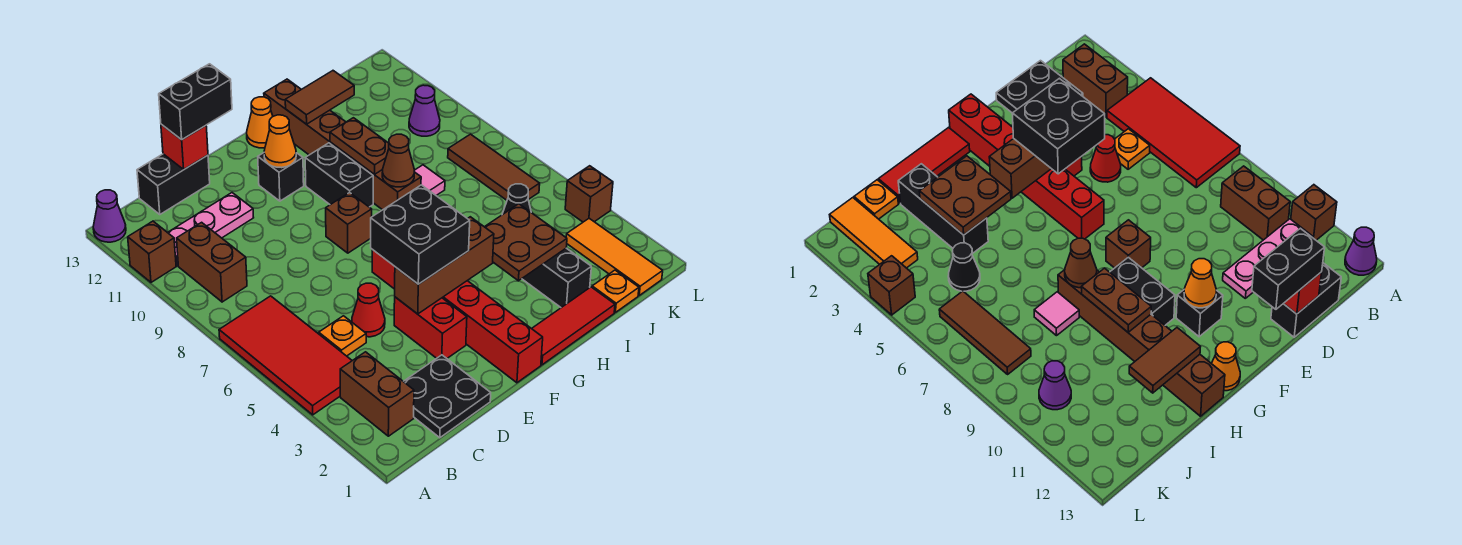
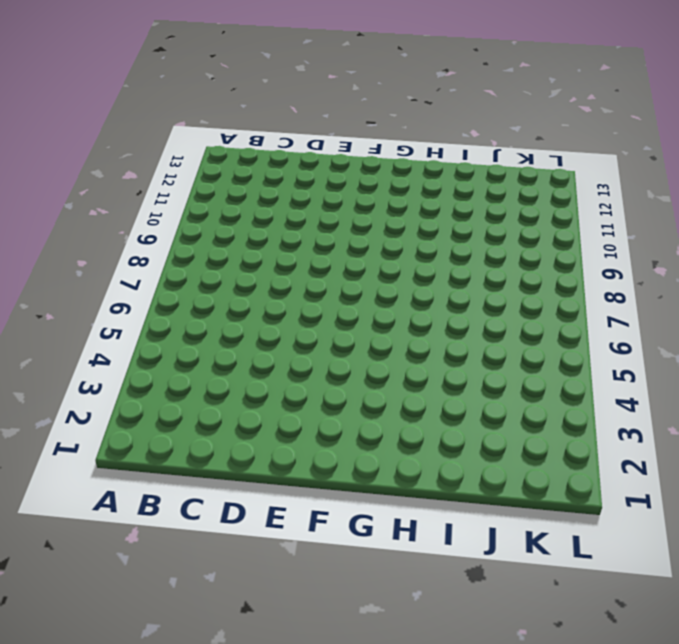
none -> red 2x4 tile [219,296,352,415]
none -> brown 1x1 brick [128,221,176,282]
none -> purple 1x1 cone [93,190,126,242]
none -> brown 1x2 brick [340,352,414,436]

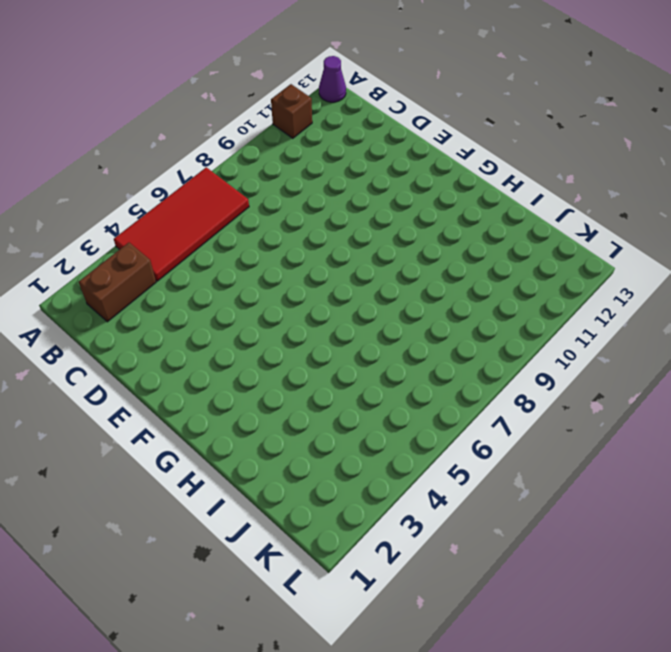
none -> brown 1x2 brick [177,222,247,302]
none -> pink 1x3 plate [168,193,254,266]
none -> black 2x2 plate [403,355,491,438]
none -> orange 1x1 plate [319,316,366,356]

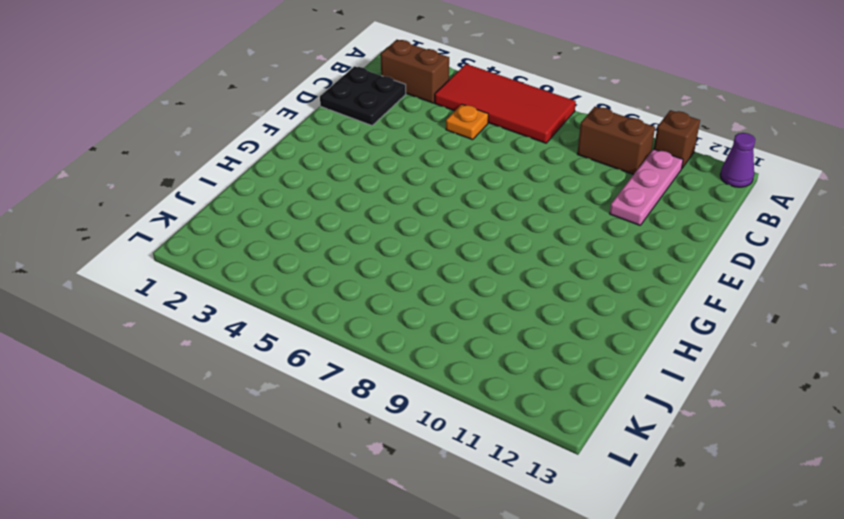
none -> black 1x2 brick [137,154,210,214]
none -> red 1x1 cone [352,283,385,337]
none -> red 1x2 brick [394,297,467,358]
none -> red 1x6 brick [372,250,543,383]

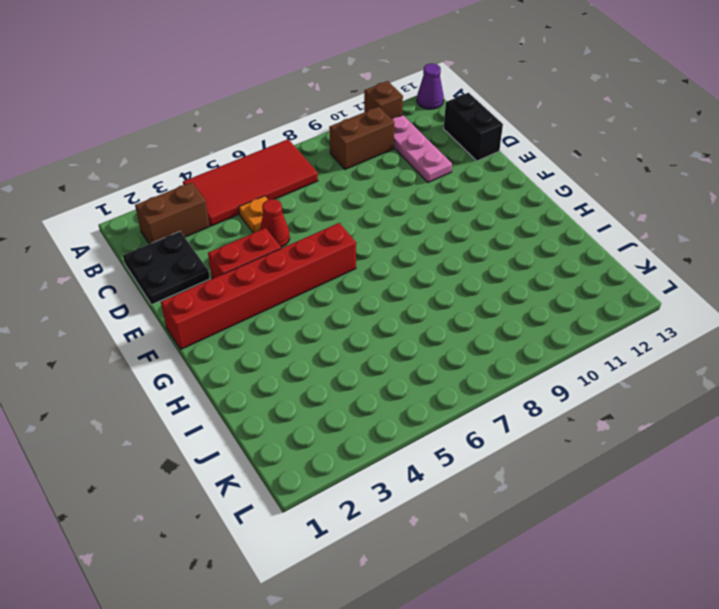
none -> brown 1x1 brick [326,192,372,253]
none -> black 1x1 brick [258,153,304,201]
none -> red 1x3 tile [532,287,615,365]
none -> black 1x2 brick [305,143,373,207]

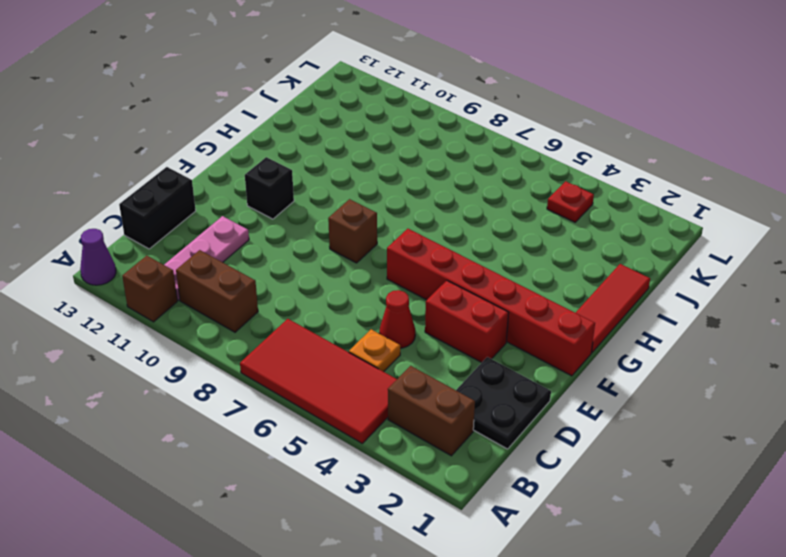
red 1x1 plate [547,181,594,222] -> none
none -> black 1x2 brick [305,143,373,207]
none -> orange 1x1 cone [247,97,273,148]
none -> brown 1x6 brick [264,79,421,210]
none -> black 1x3 brick [522,248,591,308]

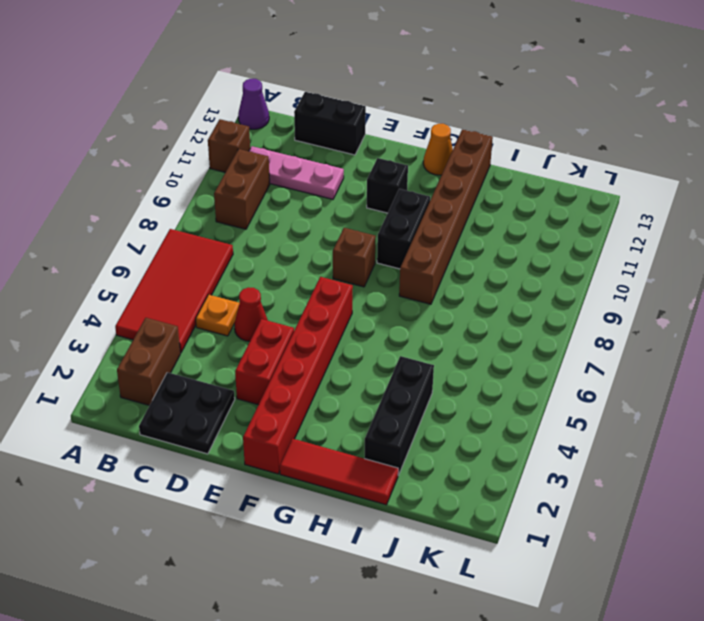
none -> pink 1x1 tile [414,165,445,195]
none -> orange 1x1 plate [592,270,639,312]
none -> black 1x1 cone [502,184,531,215]
none -> orange 1x3 tile [566,218,663,295]

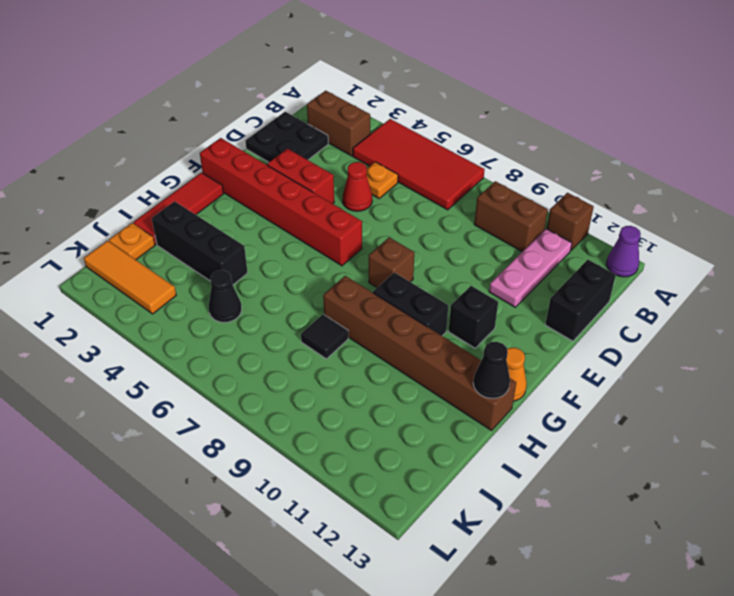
black 1x1 cone [473,342,510,398] -> none
black 1x1 tile [301,314,348,359] -> pink 1x1 tile [414,165,445,195]
none -> brown 1x3 tile [448,134,540,200]
none -> purple 1x1 cone [409,85,440,136]
none -> brown 1x1 brick [565,166,613,222]
none -> red 1x1 brick [161,124,208,169]

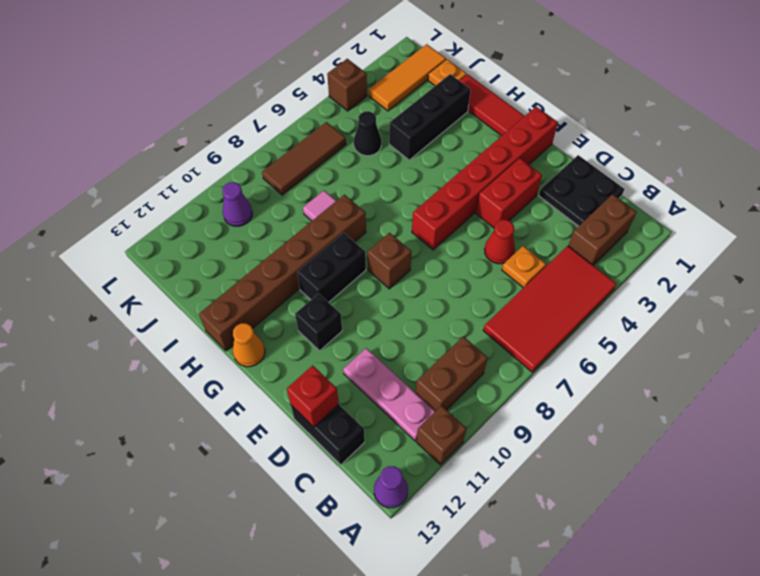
none -> brown 1x3 brick [395,217,494,314]
none -> orange 1x1 cone [264,115,296,168]
none -> brown 2x2 plate [485,204,567,281]
none -> brown 1x1 cone [382,134,414,187]

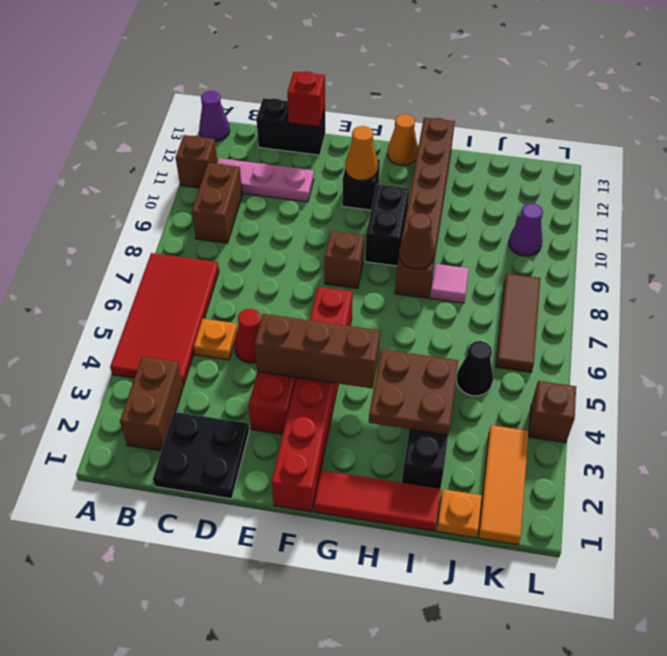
none -> brown 1x2 plate [330,118,389,174]
none -> brown 1x2 tile [285,71,354,124]
none -> black 1x2 brick [159,64,232,140]
none -> black 2x2 brick [371,185,470,284]

